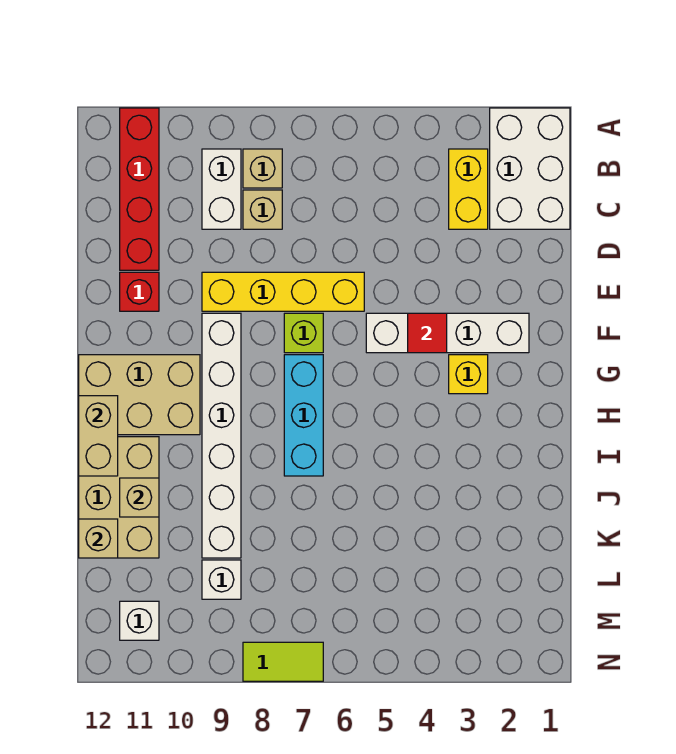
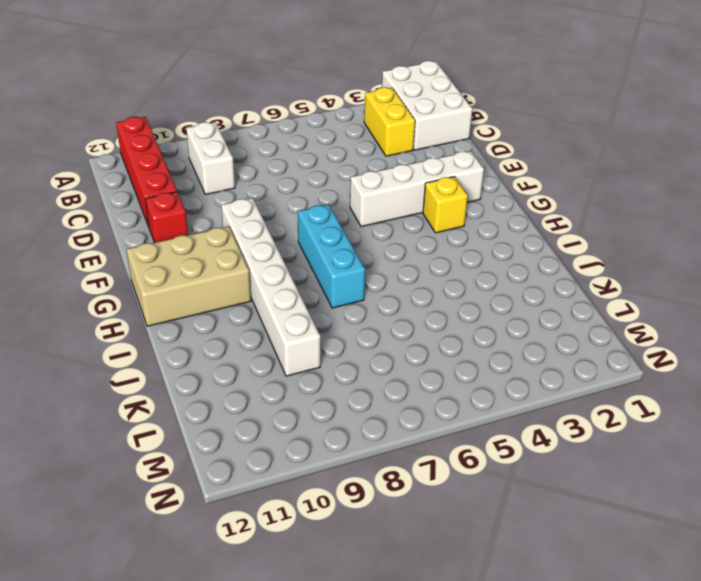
none -> tan 1x1 brick [243,149,282,188]
none -> tan 1x1 brick [243,190,282,229]
none -> yellow 1x4 brick [202,272,364,311]

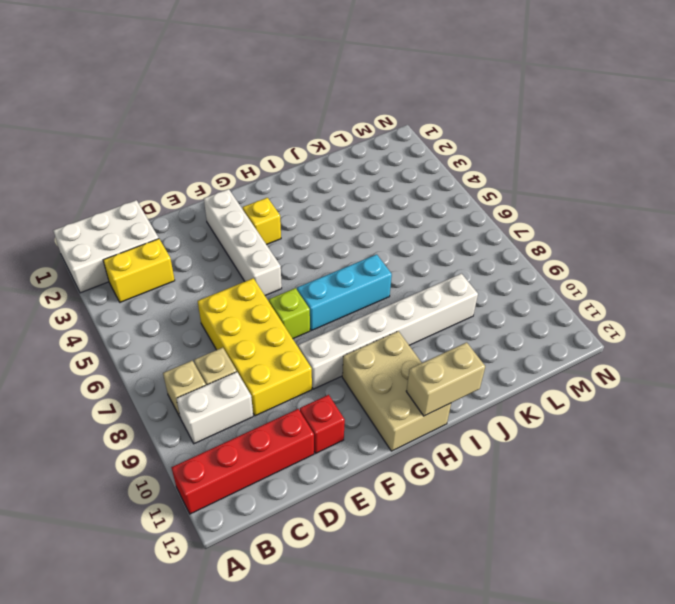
yellow 2x4 brick [198,278,312,416] -> yellow 1x4 brick [202,272,364,311]
none -> tan 2x3 brick [79,437,159,558]
none -> white 1x1 brick [202,560,241,599]
none -> white 1x1 brick [120,601,159,640]

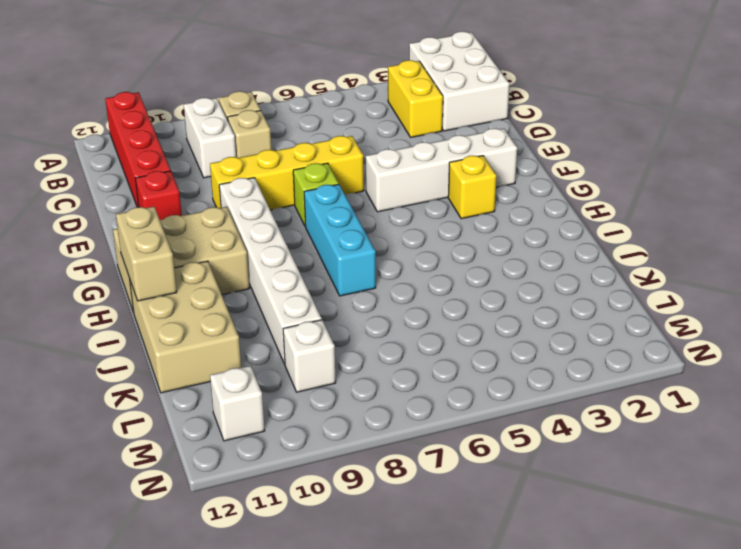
none -> lime 1x2 tile [243,642,323,681]
none -> red 1x1 tile [408,313,447,353]
none -> tan 1x1 brick [120,478,159,517]

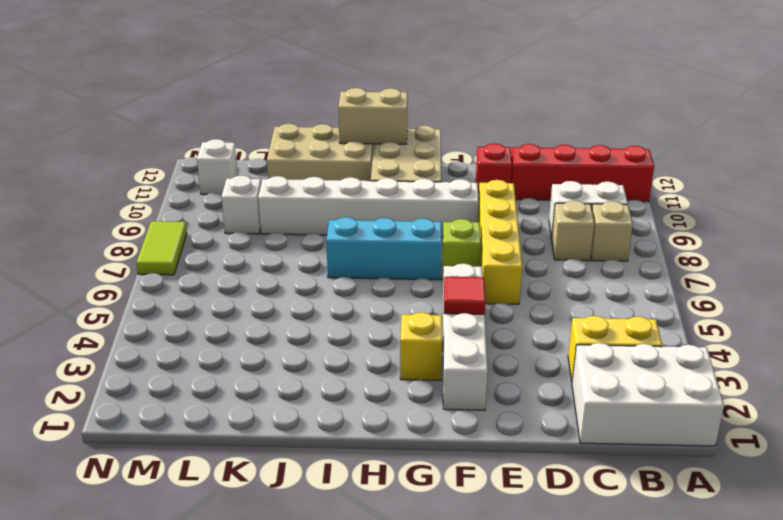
none -> tan 1x1 brick [120,478,159,517]
none -> tan 1x1 brick [79,519,118,558]

